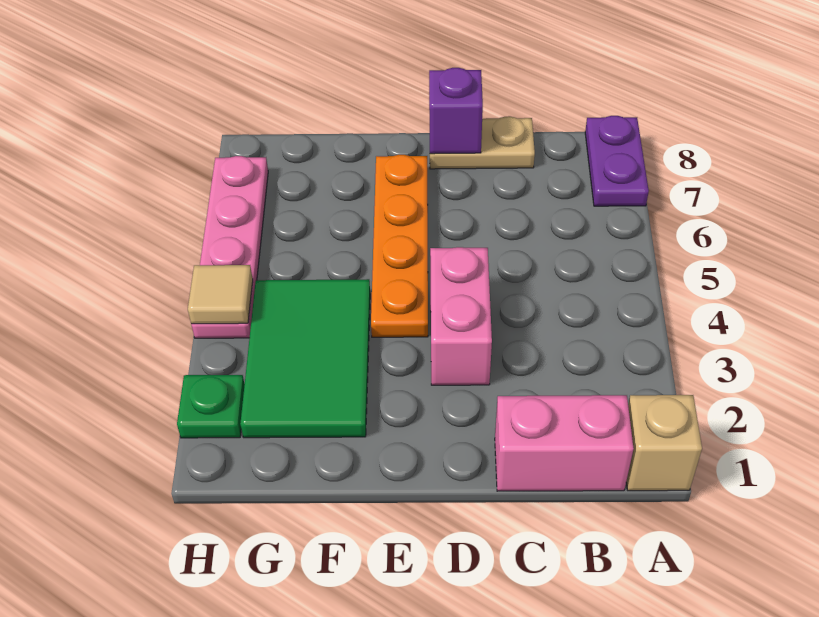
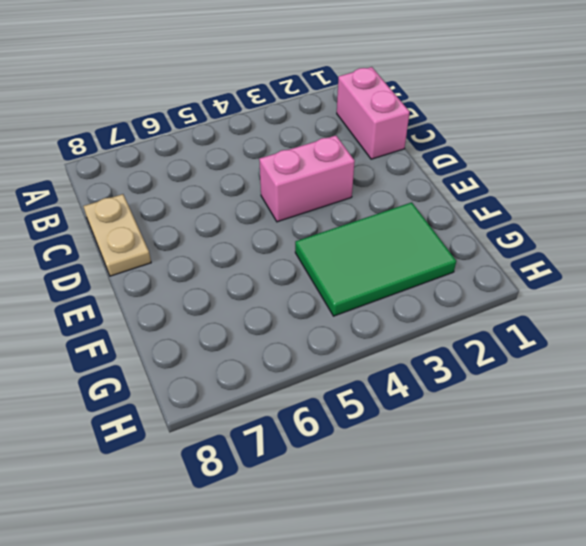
none -> tan 1x1 brick [626,395,702,491]
none -> purple 1x2 plate [585,116,649,206]

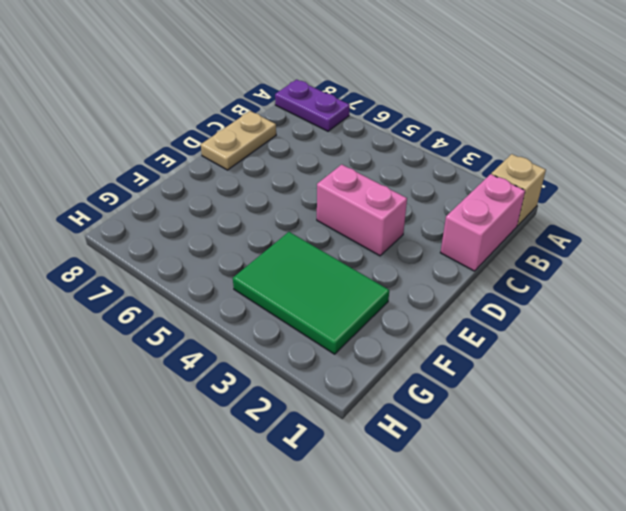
none -> orange 1x4 plate [371,155,428,337]
none -> green 1x1 plate [177,375,245,438]

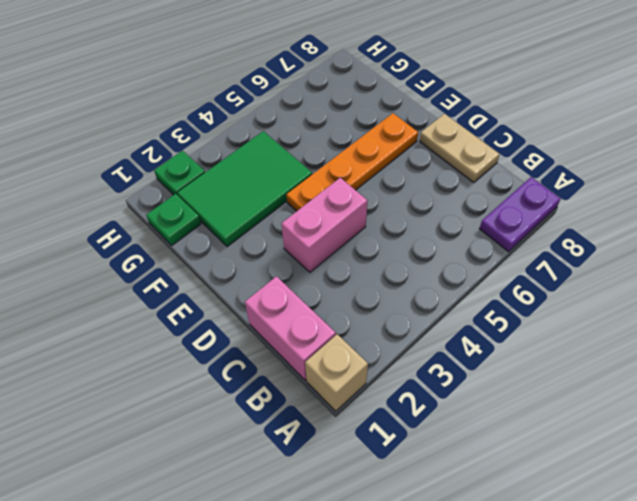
green 1x1 plate [146,194,201,245] -> none
none -> pink 1x4 plate [191,156,268,338]
none -> purple 1x1 brick [429,68,483,154]

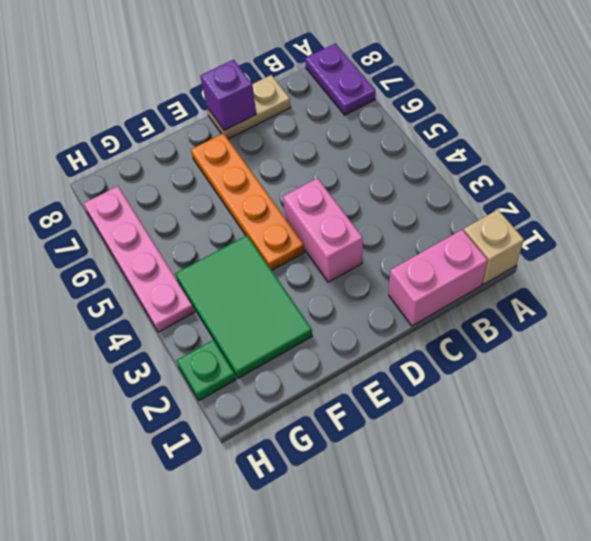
none -> tan 1x1 tile [188,265,253,324]

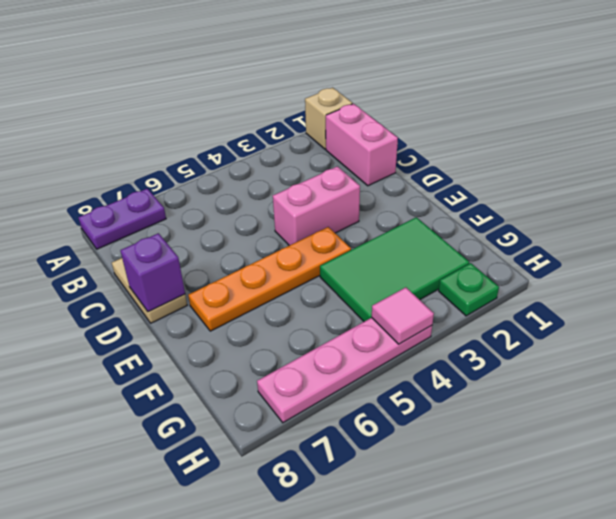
pink 1x1 tile [372,287,434,344] -> tan 1x1 tile [188,265,253,324]

